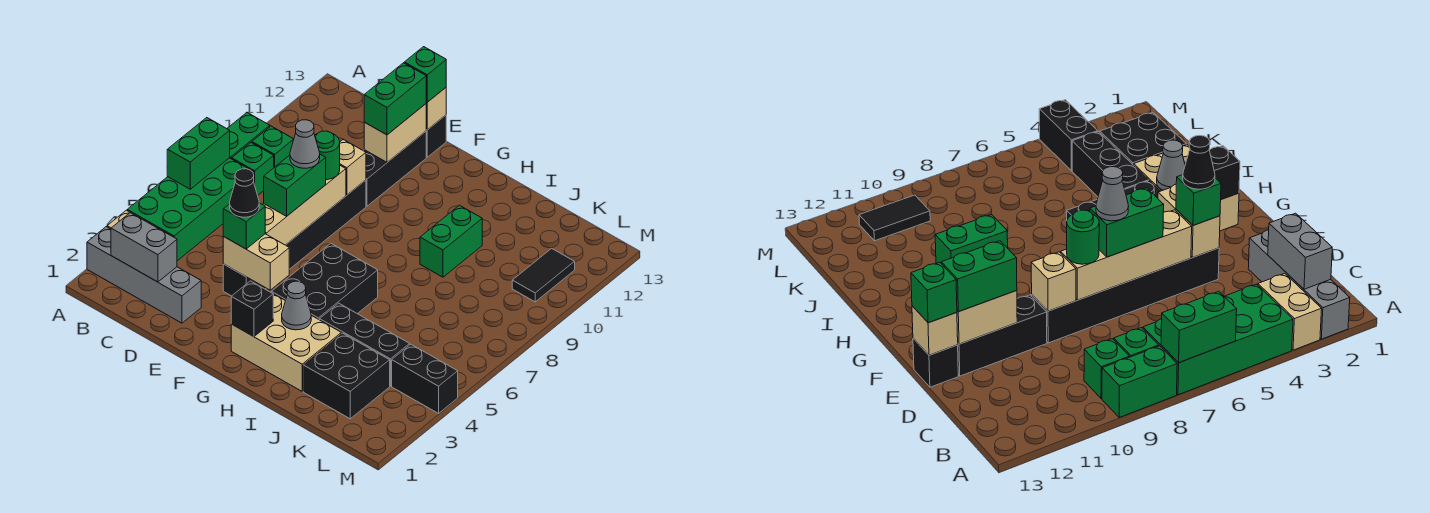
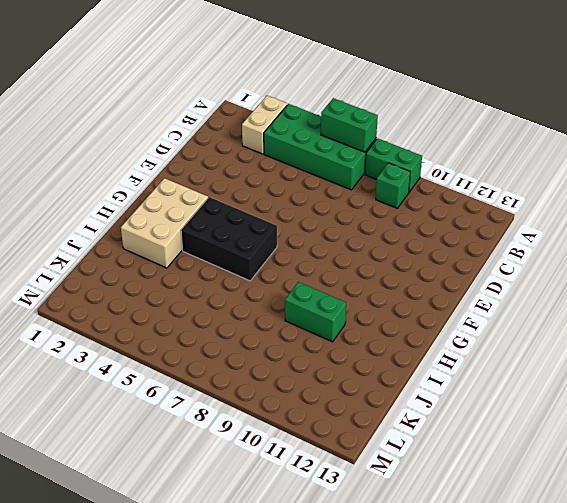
none -> grey 1x4 brick [87,227,201,323]
none -> green 1x1 brick [232,143,274,195]
none -> black 1x6 brick [223,180,366,296]
none -> black 1x3 brick [363,131,426,206]

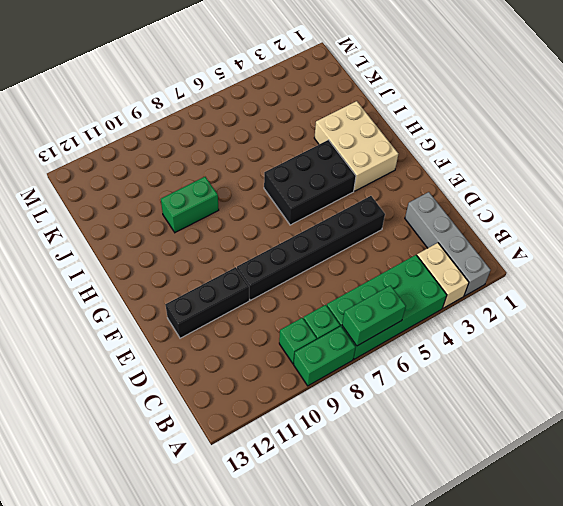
none -> black 1x1 brick [426,115,446,157]
none -> black 1x3 brick [320,303,410,386]
none -> black 2x2 brick [303,333,390,419]
none -> black 1x2 brick [392,344,458,413]

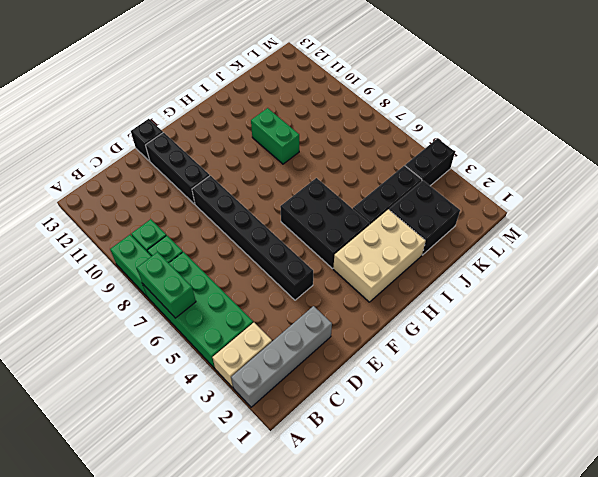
none -> black 1x2 tile [512,248,575,302]
none -> grey 1x2 brick [111,213,177,282]
none -> tan 1x2 brick [223,234,289,290]
none -> tan 1x4 brick [263,166,346,245]

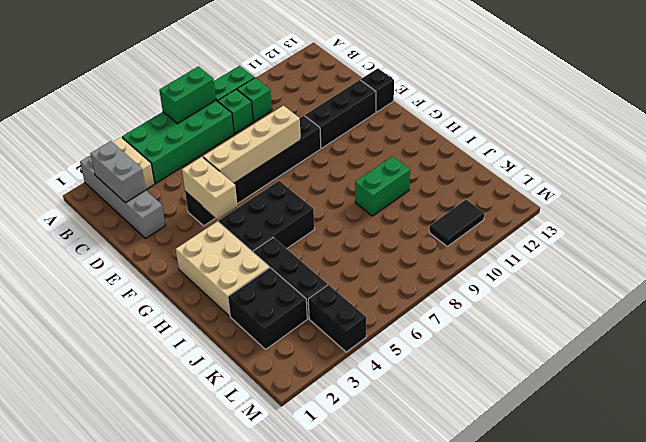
none -> tan 1x1 brick [340,139,366,195]
none -> tan 1x2 brick [364,104,426,162]
none -> tan 1x1 brick [426,88,446,130]
none -> black 1x1 brick [231,281,273,337]

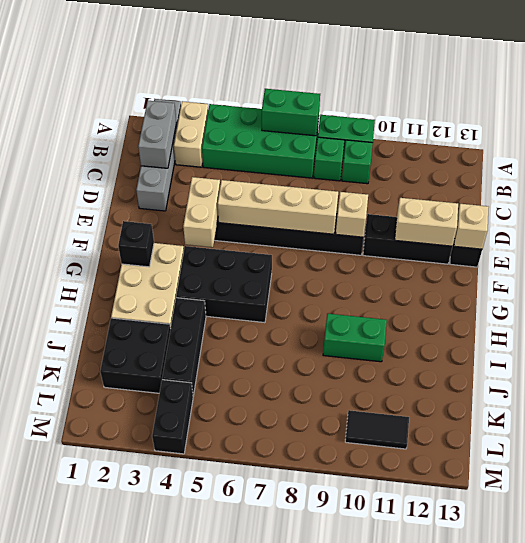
none -> grey 1x1 cone [282,281,311,330]
none -> green 1x1 brick [223,203,265,249]
none -> green 1x2 brick [264,154,326,217]
none -> green 1x1 round brick [315,131,340,180]

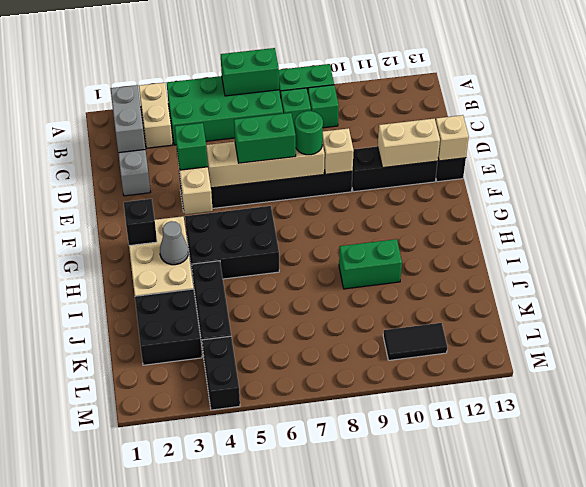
none -> green 1x2 brick [364,63,426,135]
none -> green 1x1 brick [404,47,446,102]
none -> black 1x1 cone [230,169,259,217]
none -> grey 1x1 cone [290,120,320,168]

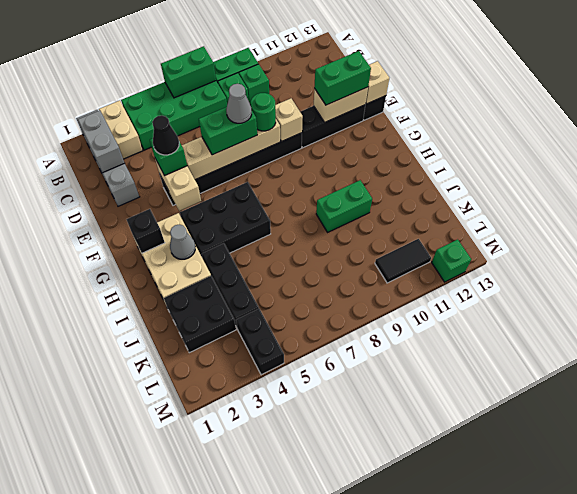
green 1x1 brick [432,239,471,282] -> green 1x1 brick moved to [404,47,446,102]

